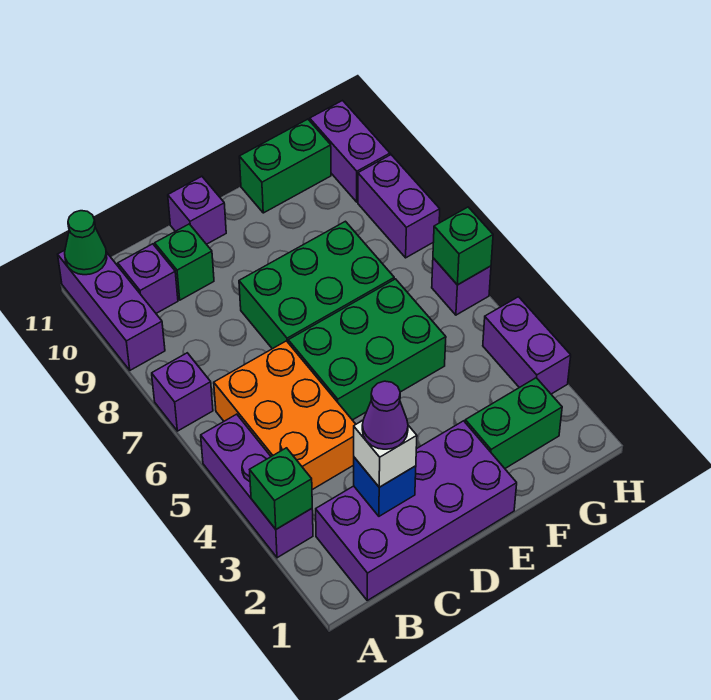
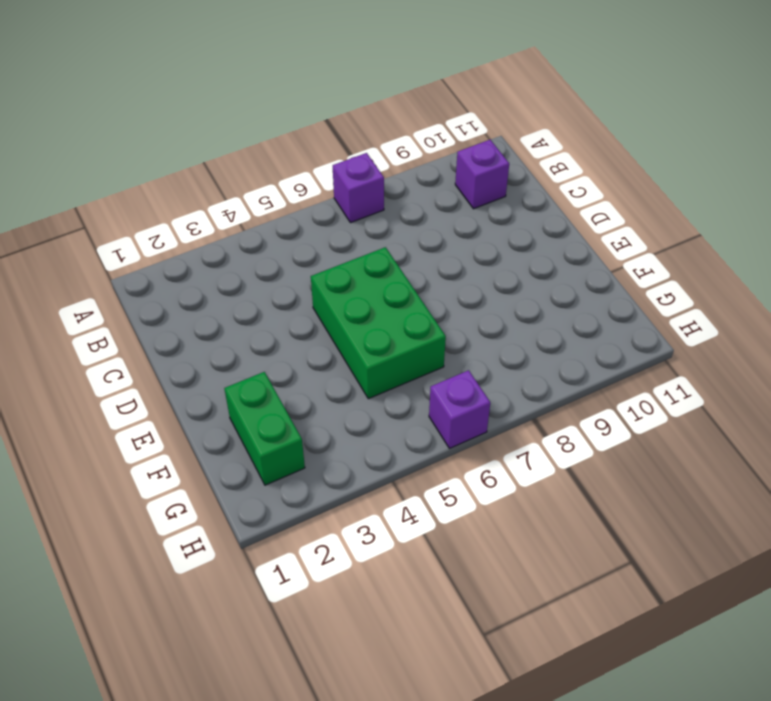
none -> purple 1x3 brick [201,414,313,558]
none -> purple 1x3 brick [58,250,165,370]
none -> purple 2x4 brick [316,421,517,600]

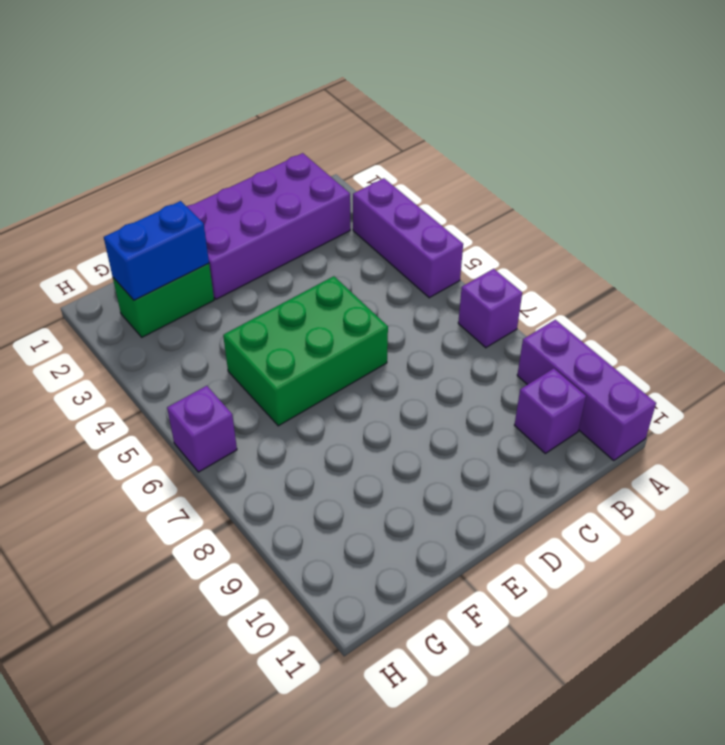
blue 1x2 brick [104,201,209,300] -> none
none -> orange 2x3 brick [214,341,356,490]
none -> green 1x1 brick [155,224,214,300]
none -> green 2x3 brick [239,221,394,349]

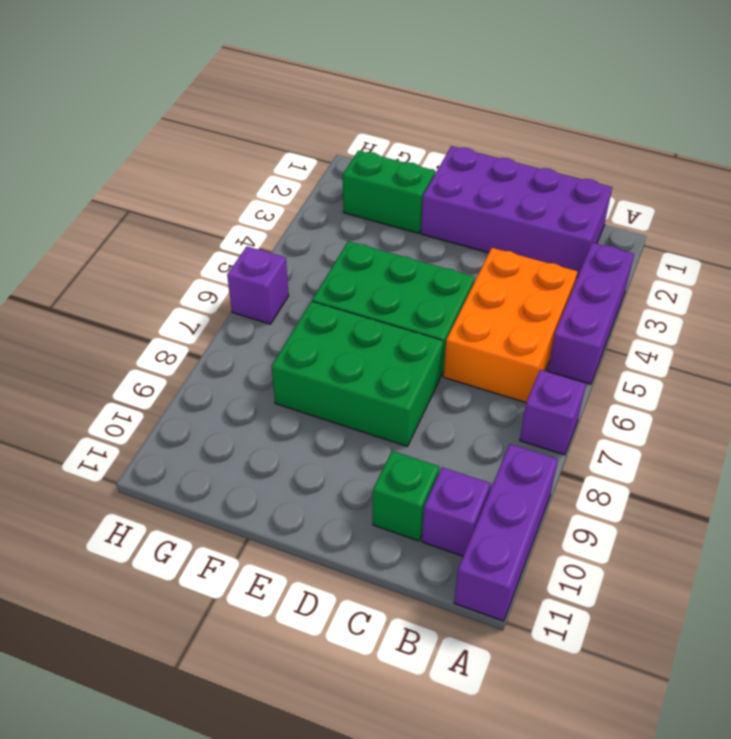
none -> purple 1x1 brick [168,176,226,244]
none -> green 1x2 brick [239,119,331,213]
none -> purple 1x2 brick [483,297,571,394]

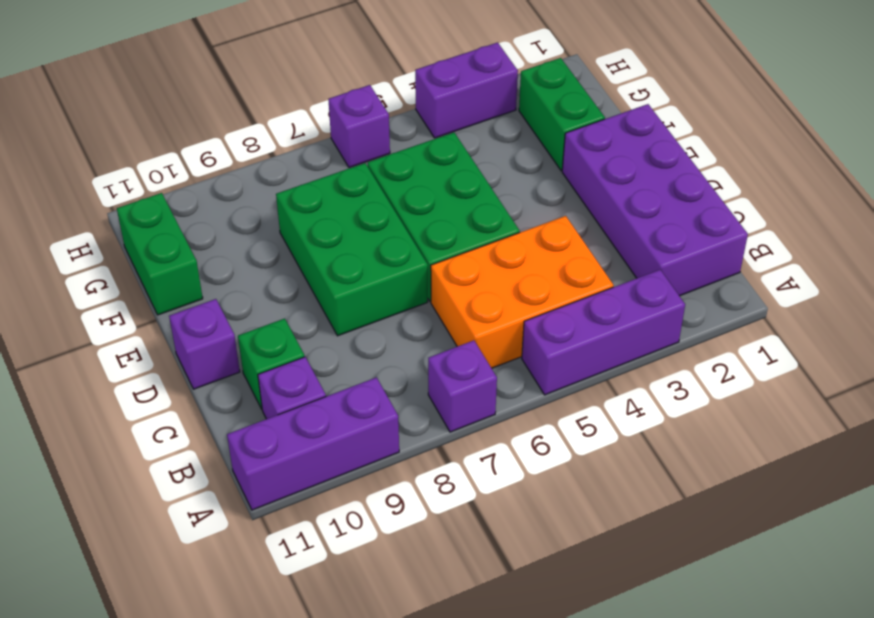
none -> purple 1x2 brick [358,155,440,258]
none -> purple 1x2 brick [310,101,390,202]
none -> green 1x1 brick [250,448,312,529]

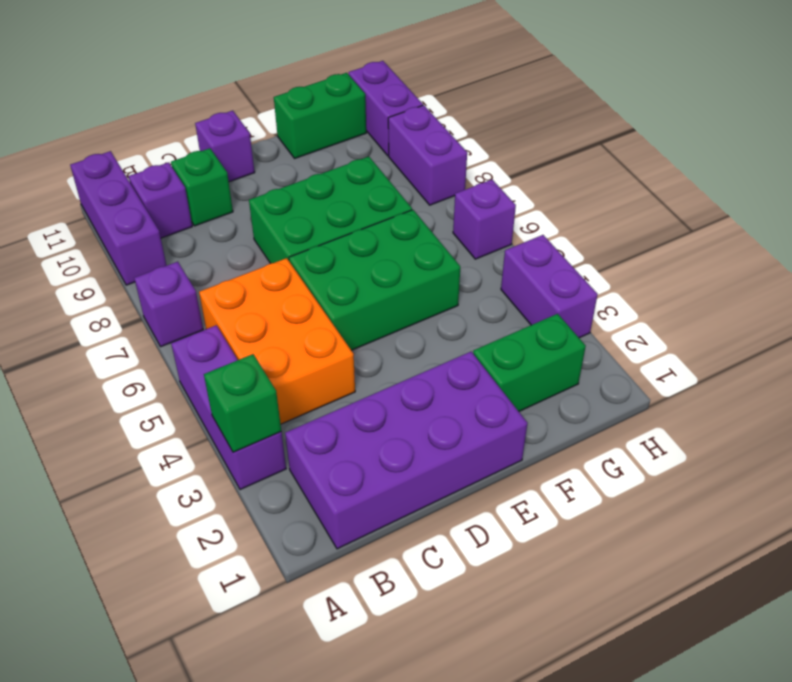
none -> green 1x1 cone [65,211,107,275]
none -> blue 1x1 brick [354,457,416,516]
none -> green 1x1 brick [433,207,493,285]

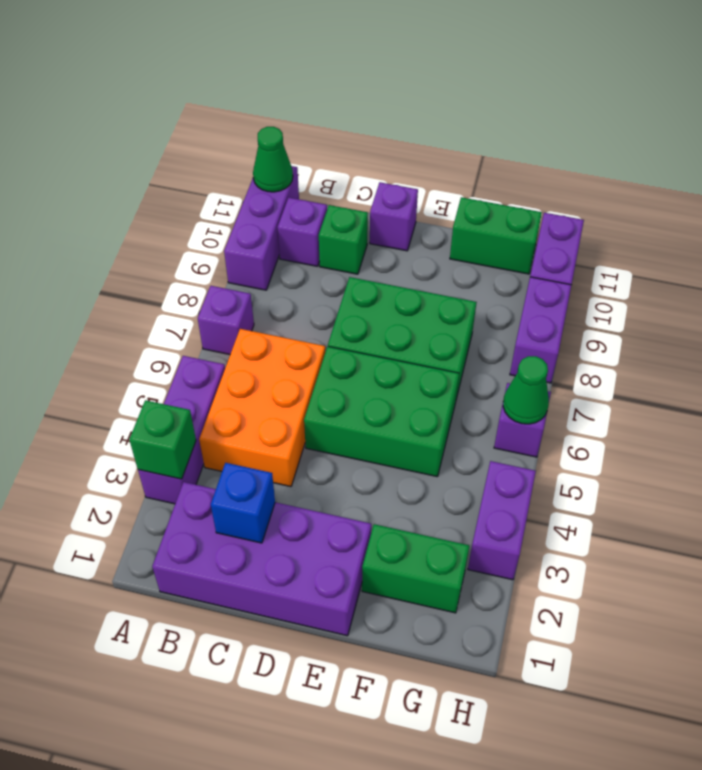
green 1x1 cone [503,356,549,424] -> green 1x1 brick [433,207,493,285]
none -> white 1x1 brick [354,421,417,487]
none -> purple 1x1 cone [362,381,408,449]

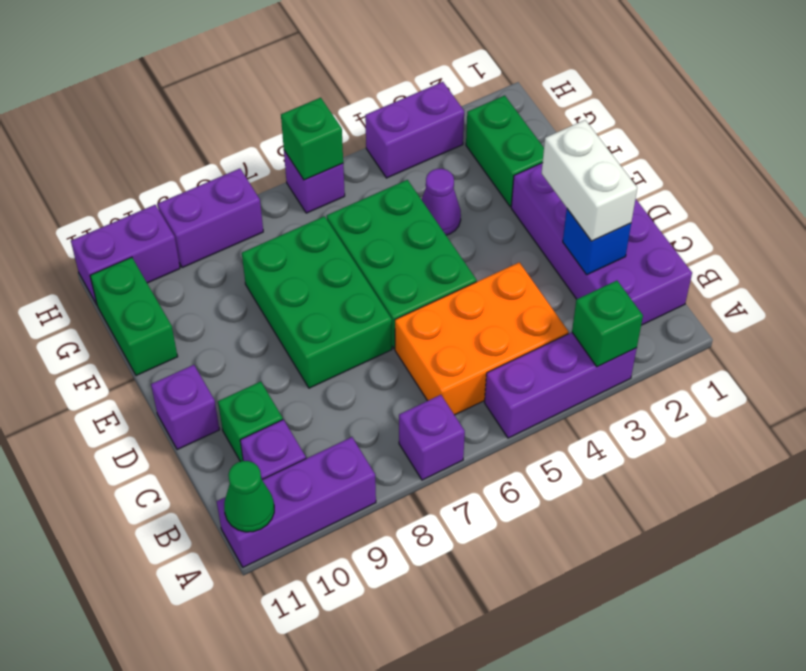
white 1x2 brick [541,120,637,241] -> white 1x1 brick [354,421,417,487]
purple 1x1 cone [422,169,461,235] -> purple 1x1 cone moved to [362,381,408,449]

